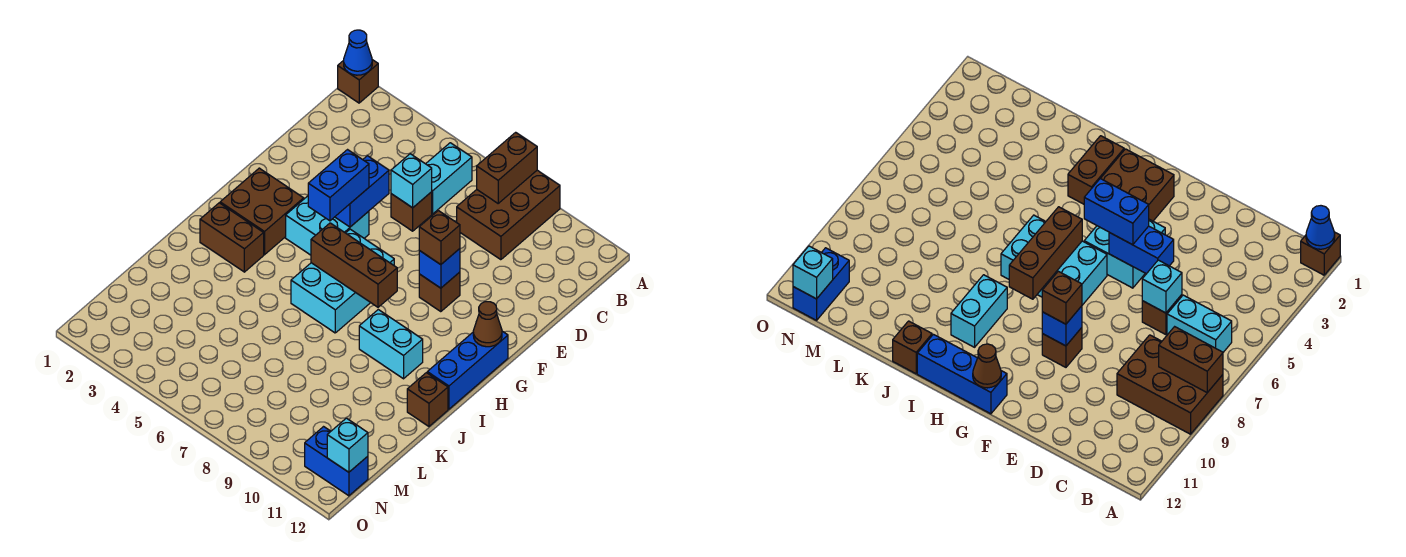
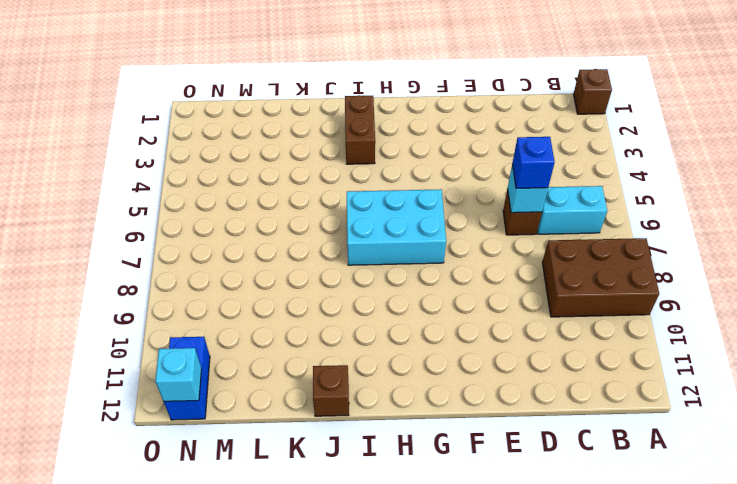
blue 1x1 brick [512,137,555,188] -> blue 1x1 brick moved to [419,249,460,288]
none -> cyan 2x2 brick [286,196,369,255]
none -> brown 1x1 brick [419,272,460,312]
none -> brown 2x2 brick [220,168,304,255]

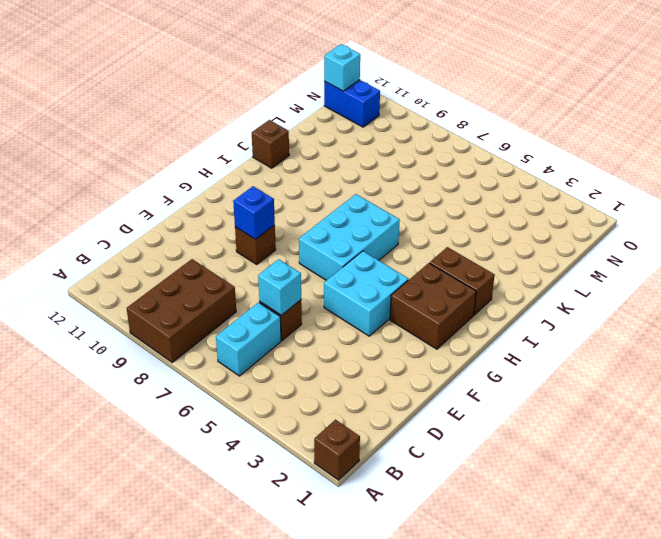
none -> blue 1x3 brick [427,331,508,409]
none -> cyan 1x2 brick [359,310,423,379]
none -> blue 1x1 cone [344,30,372,75]

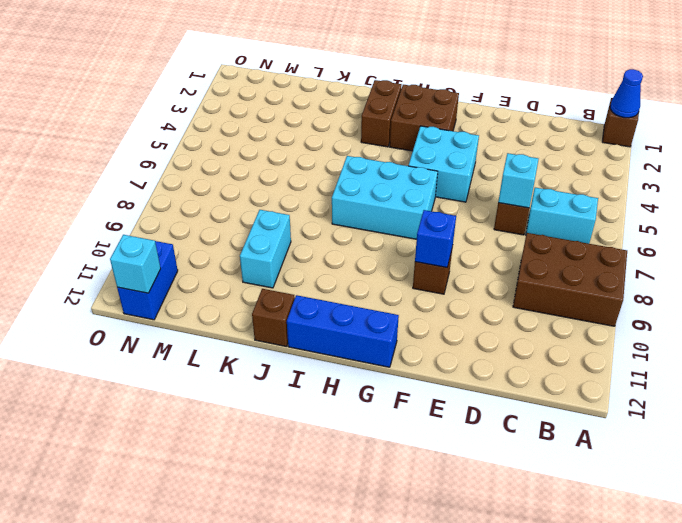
cyan 1x2 brick [240,210,291,288] -> cyan 1x2 brick moved to [359,310,423,379]
none -> brown 1x2 brick [477,132,537,203]
none -> blue 1x2 brick [335,156,389,227]
none -> brown 1x1 cone [473,302,502,347]

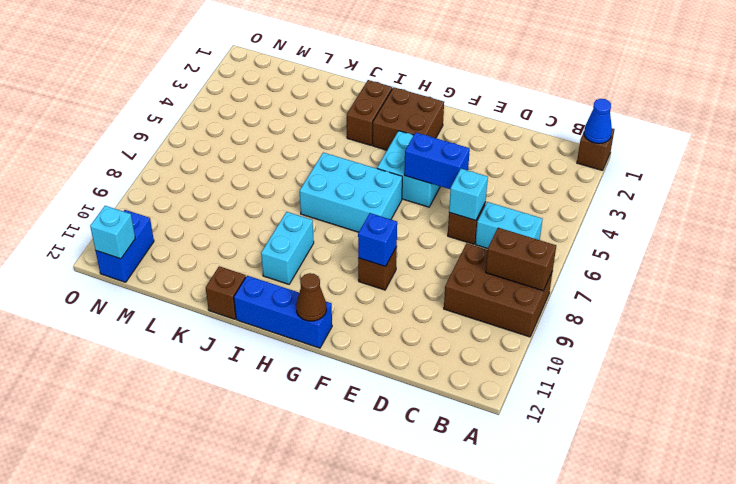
none -> brown 1x3 brick [311,223,397,307]
none -> blue 1x2 brick [308,150,369,221]
none -> brown 1x1 brick [419,211,460,265]

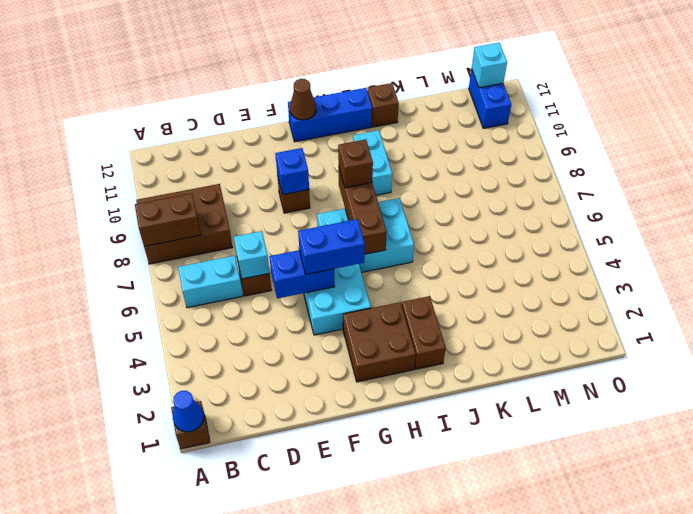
brown 1x1 brick [338,139,373,188] -> brown 1x1 brick moved to [419,211,460,265]

